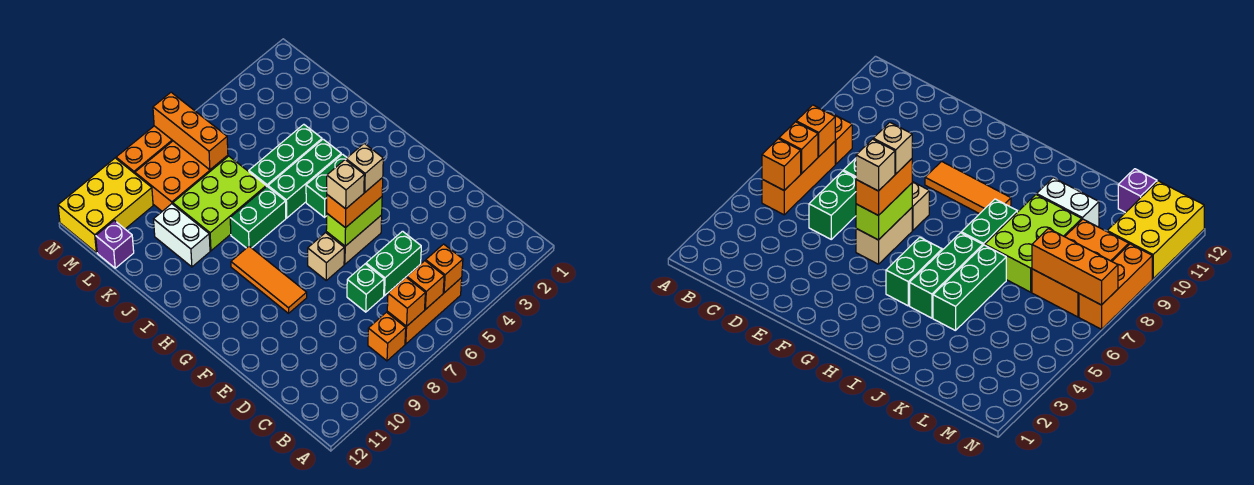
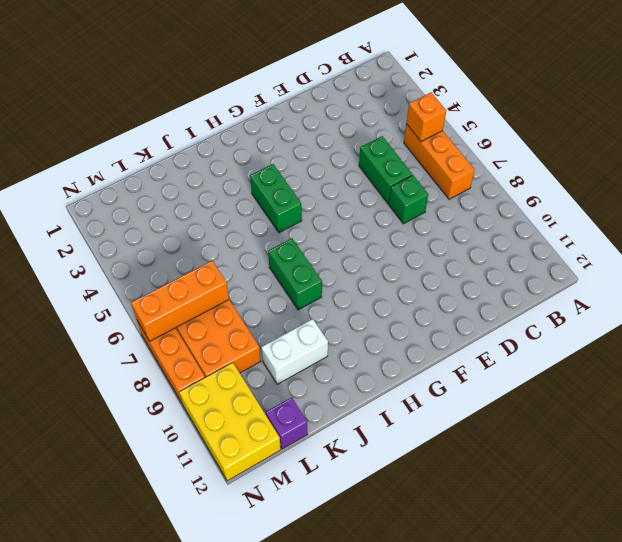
none -> orange 1x1 brick [368,312,406,361]
none -> tan 1x2 brick [326,215,382,264]
none -> tan 1x1 brick [308,233,344,280]

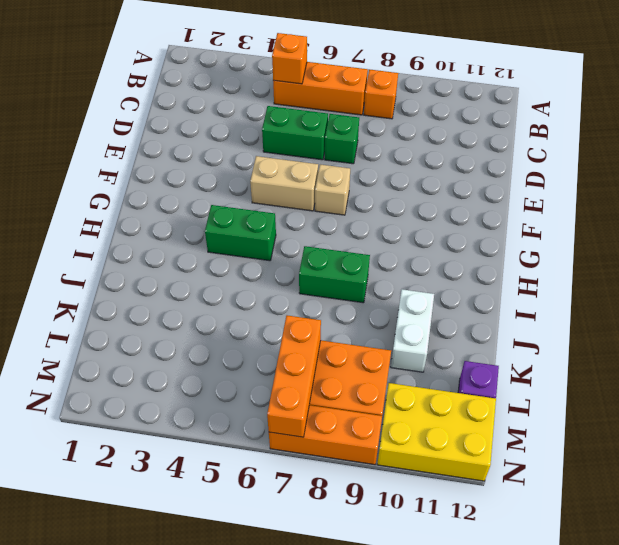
none -> orange 1x3 tile [231,246,307,313]
none -> green 1x3 brick [268,139,341,218]
none -> green 1x3 brick [249,124,322,187]

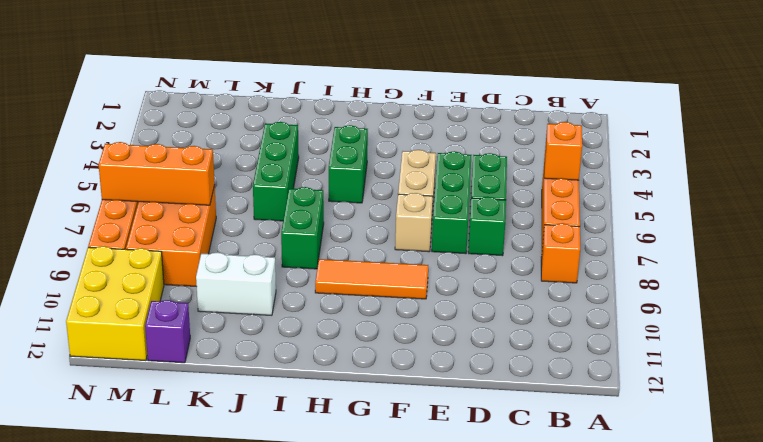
green 1x3 brick [432,151,472,254] -> green 1x3 brick moved to [268,139,341,218]
none -> lime 2x3 brick [173,156,266,251]
none -> orange 1x1 brick [407,261,444,310]
none -> orange 1x1 brick [387,278,425,326]

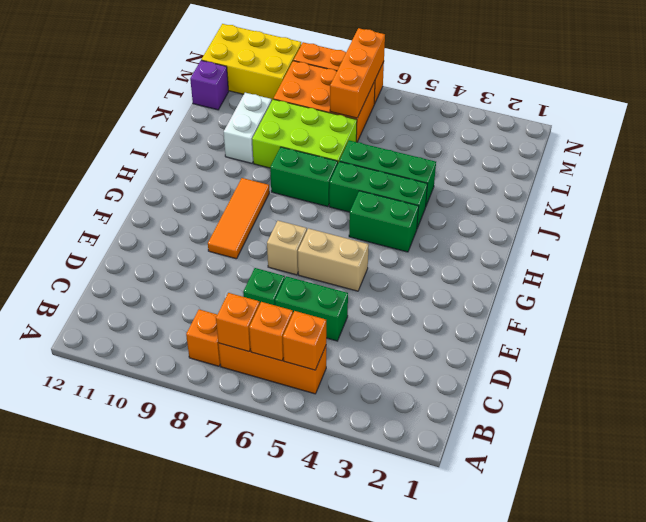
none -> lime 1x2 brick [326,197,382,246]
none -> orange 1x2 brick [327,178,383,228]
none -> tan 1x1 brick [346,144,383,192]

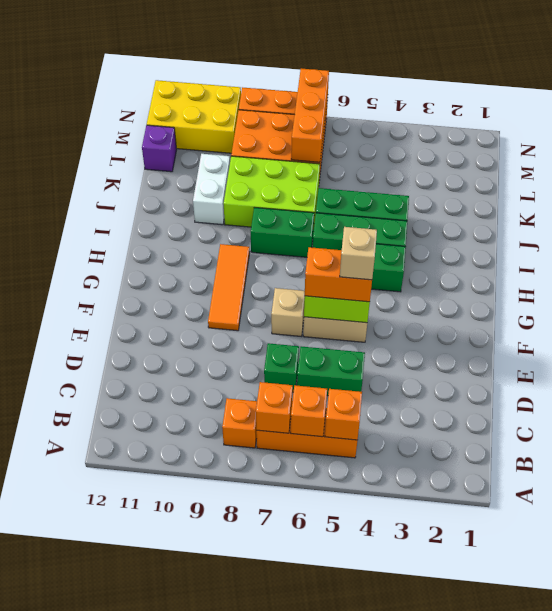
none -> tan 1x1 brick [327,160,364,209]

